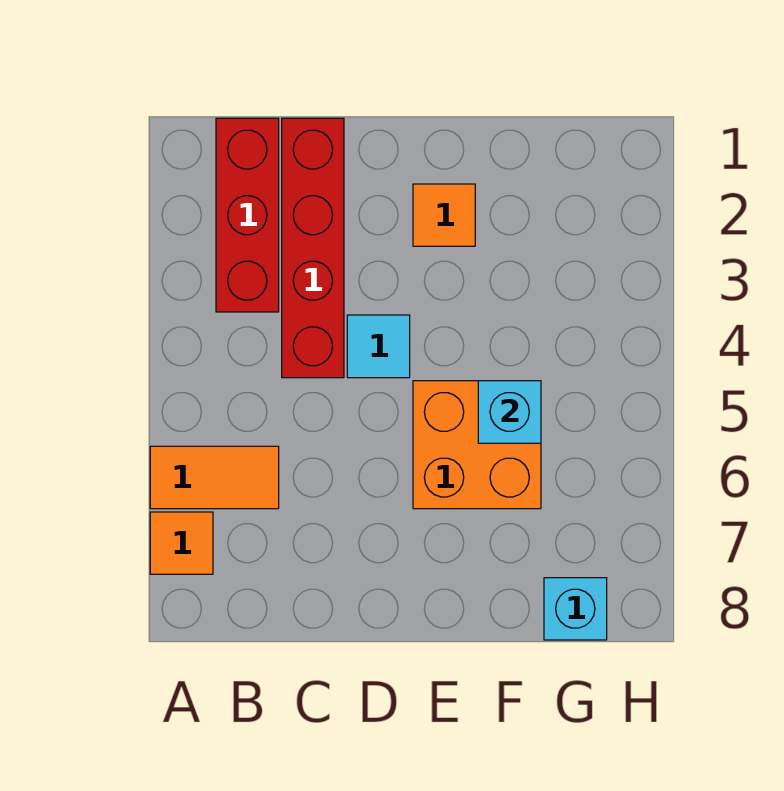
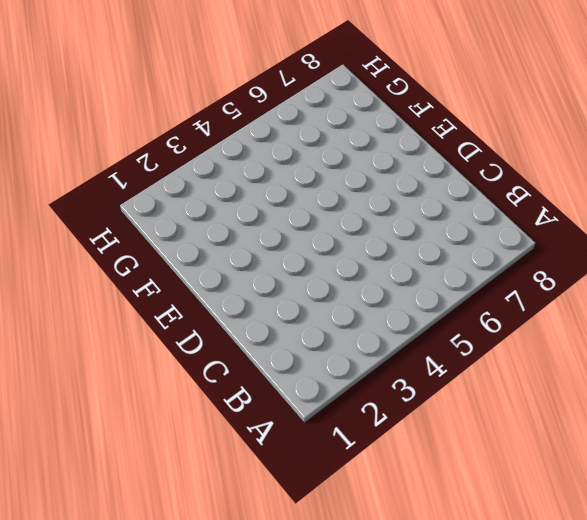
none -> orange 1x2 tile [150,446,279,509]
none -> orange 1x1 tile [150,512,213,574]

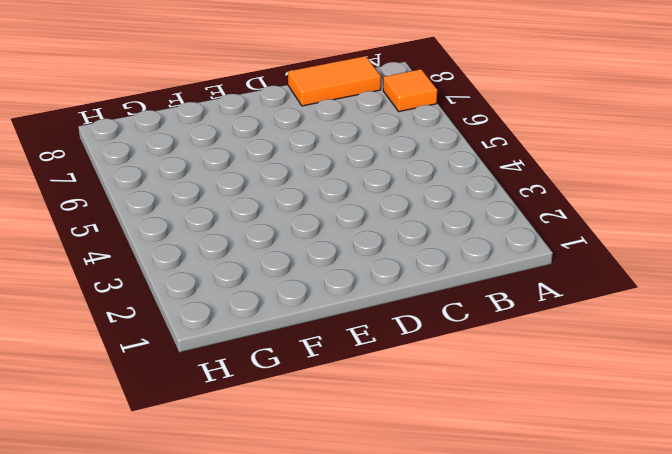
orange 1x2 tile [288,56,381,106] -> orange 1x2 tile moved to [150,446,279,509]
none -> red 1x3 brick [216,118,279,312]
none -> red 1x4 brick [282,118,344,378]

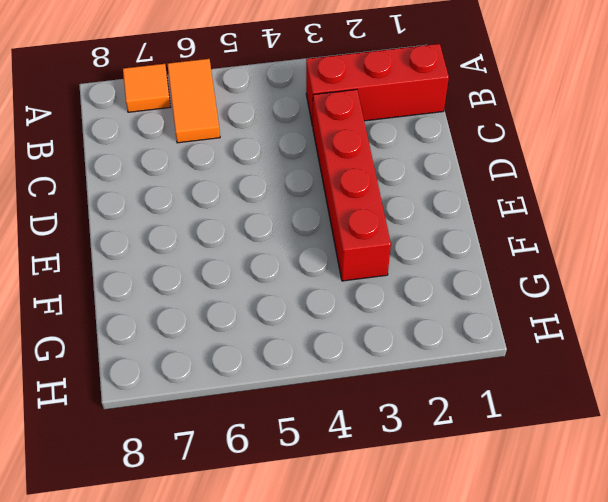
red 1x4 brick [313,89,391,281] -> red 1x4 brick turned to [282,118,344,378]
none -> cyan 1x1 tile [347,315,410,378]
none -> orange 1x1 tile [413,184,475,246]

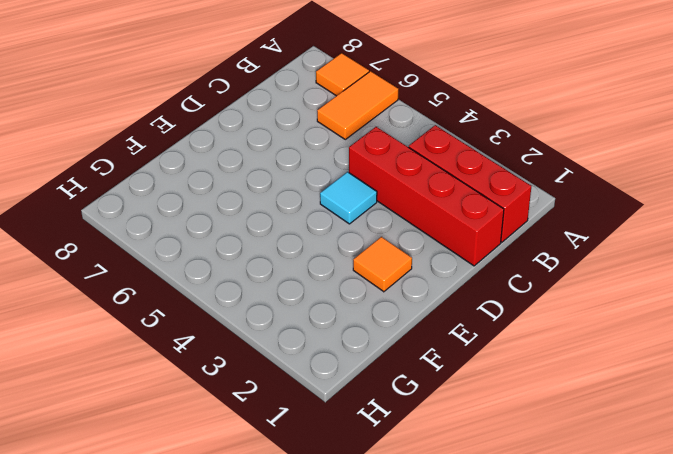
none -> orange 2x2 brick [413,381,541,509]
none -> cyan 1x1 brick [544,578,607,640]

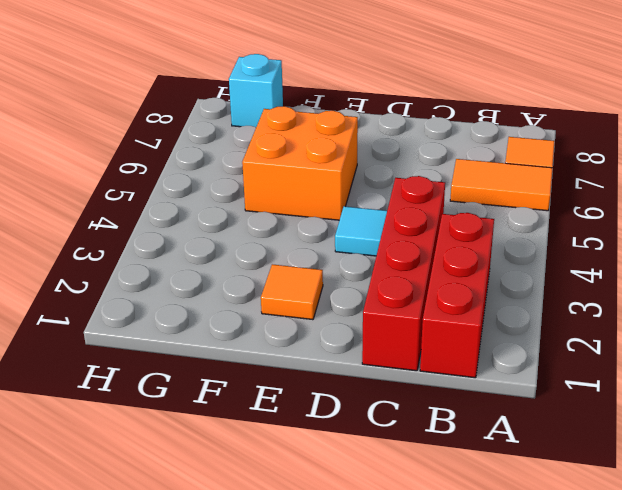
none -> cyan 1x1 brick [478,381,541,443]

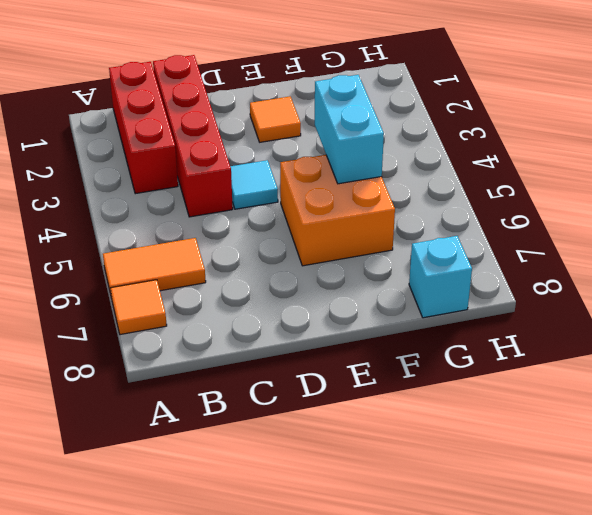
cyan 1x2 brick [315,75,384,184] -> cyan 1x1 brick [478,381,541,443]

